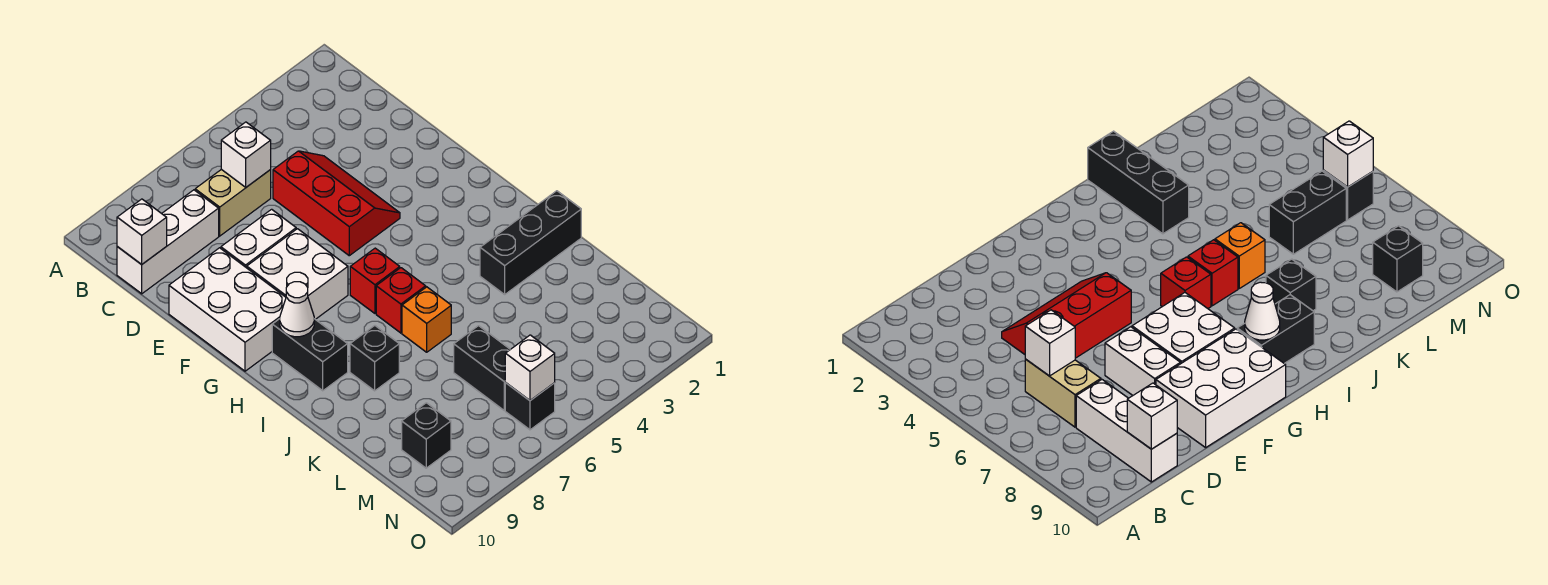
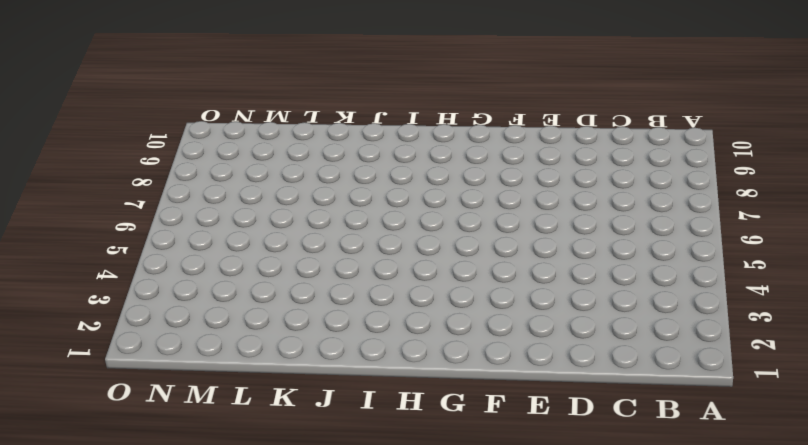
none -> tan 1x2 brick [195,169,271,236]
none -> white 1x3 brick [117,190,219,294]
none -> red 2x3 slope [273,151,400,256]

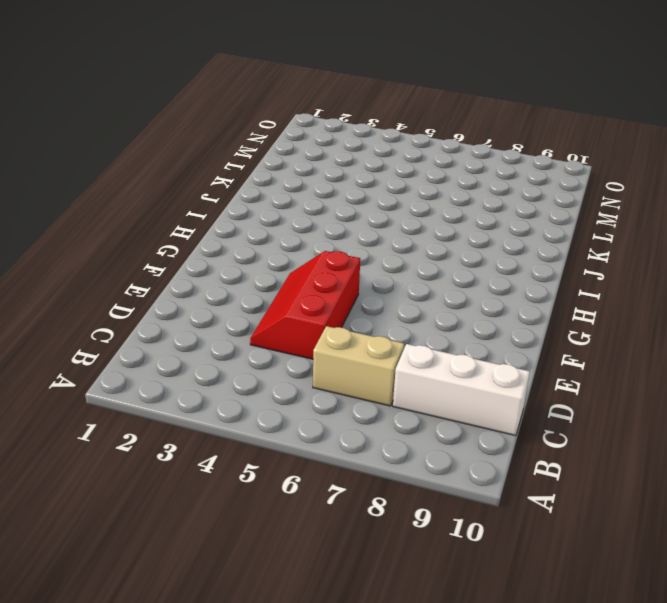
none -> white 1x2 brick [221,209,296,268]
none -> white 2x3 brick [169,248,286,371]
none -> white 2x2 brick [247,229,348,319]

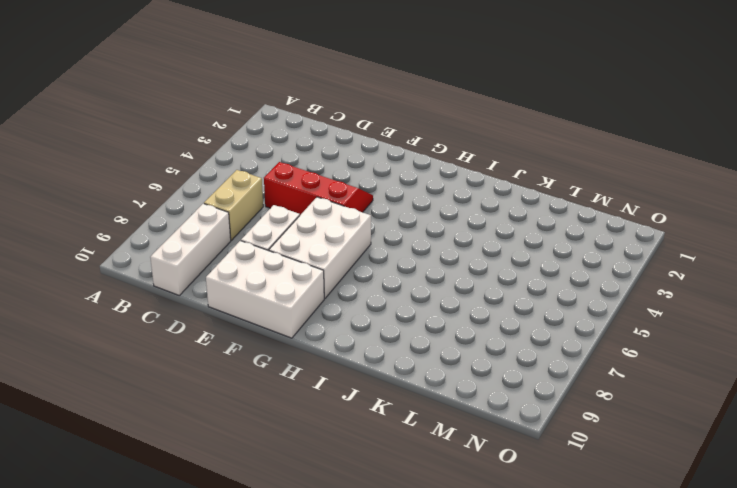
white 2x3 brick [269,197,371,299] -> white 2x2 brick [247,229,348,319]
none -> red 1x1 brick [350,248,400,313]
none -> black 1x2 brick [272,319,348,391]
none -> red 1x1 brick [376,268,426,333]

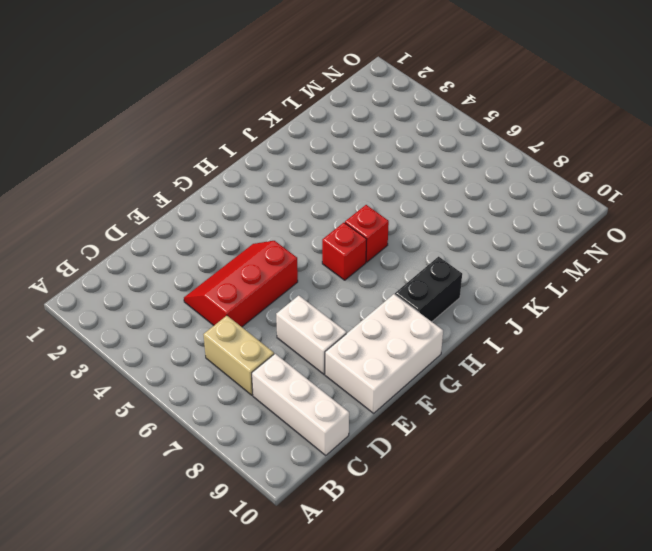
none -> white 2x2 brick [247,229,348,319]
none -> black 1x3 brick [480,191,581,294]
none -> orange 1x1 brick [402,287,451,352]

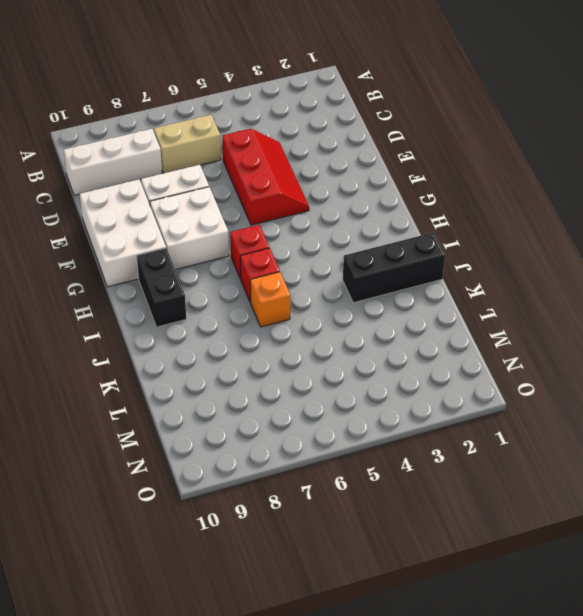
none -> black 1x1 brick [350,326,399,391]
none -> black 1x2 brick [454,326,510,410]
none -> black 1x1 brick [402,403,451,468]

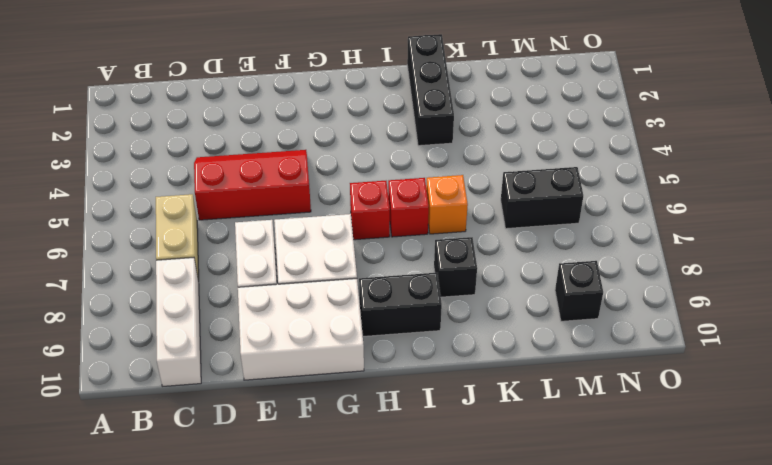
none -> black 1x1 brick [505,383,555,430]
none -> white 1x1 brick [221,122,271,187]
none -> white 1x1 brick [117,199,167,264]

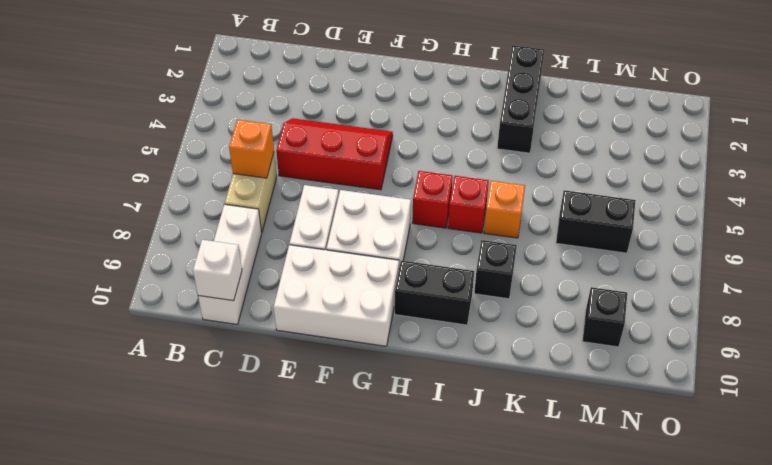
orange 1x1 brick [229,120,274,178] -> white 1x1 brick [221,122,271,187]
none -> black 1x1 brick [505,383,555,430]
none -> white 1x1 cone [280,282,314,337]
none -> white 1x1 brick [505,335,555,400]

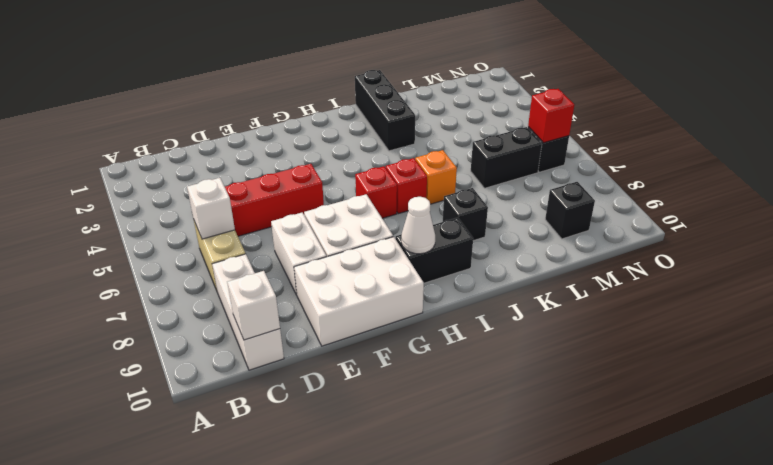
red 1x1 brick [528,89,574,143] -> white 1x1 brick [505,335,555,400]

